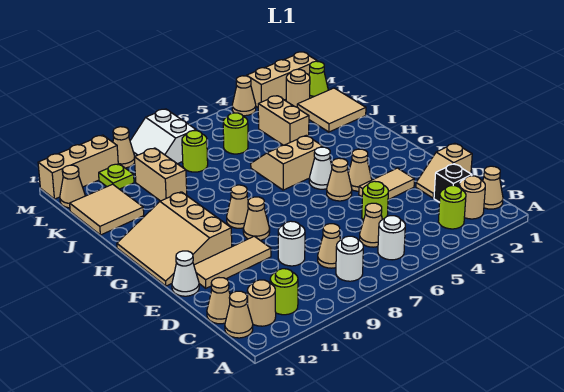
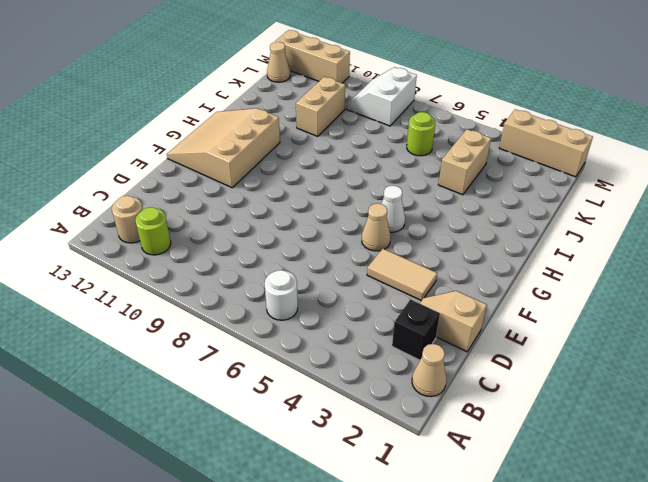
none -> tan 1x1 round brick [460,176,485,219]
none -> lime 1x1 round brick [438,186,466,229]
none -> white 1x1 round brick [336,236,363,281]
none -> tan 1x1 cone [225,291,253,338]

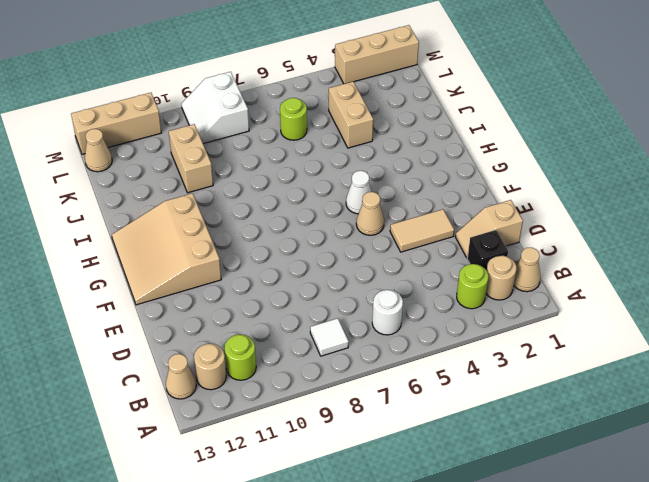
white 1x1 tile [310,318,349,356] -> white 1x1 round brick [336,236,363,281]
none -> tan 1x1 cone [359,203,382,247]
none -> tan 1x1 cone [318,224,340,268]
none -> tan 1x1 cone [207,278,230,324]
none -> lime 1x1 round brick [362,181,388,220]

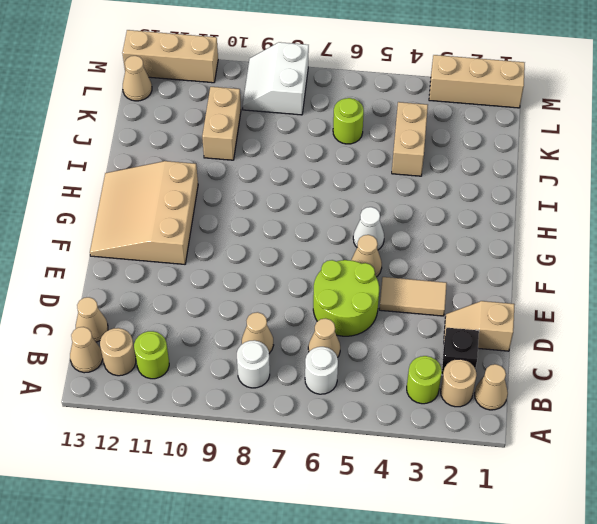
lime 2x2 round brick [313,260,379,336] -> lime 1x1 round brick [362,181,388,220]
none -> white 1x1 round brick [278,221,305,266]
none -> tan 1x3 tile [194,236,271,288]
none -> white 1x1 cone [172,251,199,296]
none -> tan 1x1 cone [348,149,372,191]

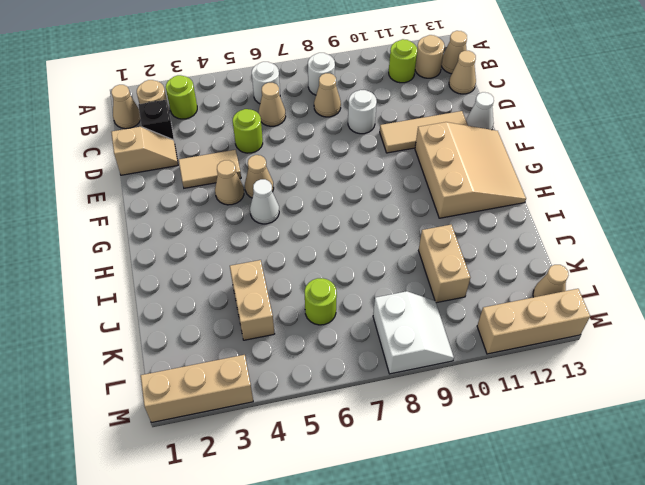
none -> tan 1x1 cone [243,197,270,240]
none -> tan 1x1 cone [227,185,248,228]
none -> tan 2x2 slope [251,135,323,190]
none -> tan 2x2 tile [297,88,366,132]

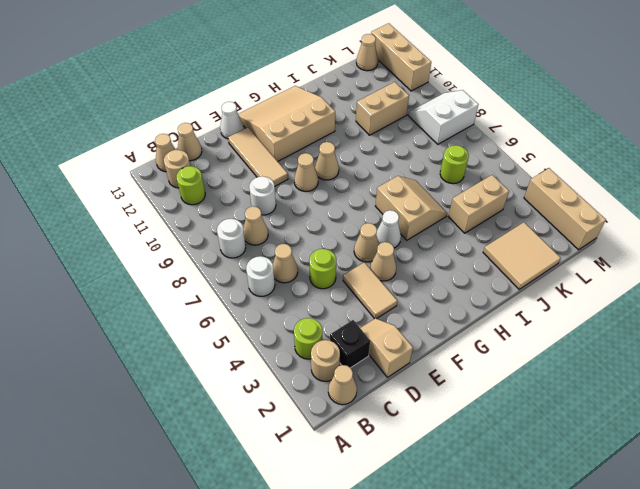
none -> tan 2x2 tile [70,184,144,235]
none -> lime 1x1 round brick [182,131,208,172]
none -> lime 1x1 cone [309,61,328,98]
none -> tan 1x1 round brick [286,69,310,107]

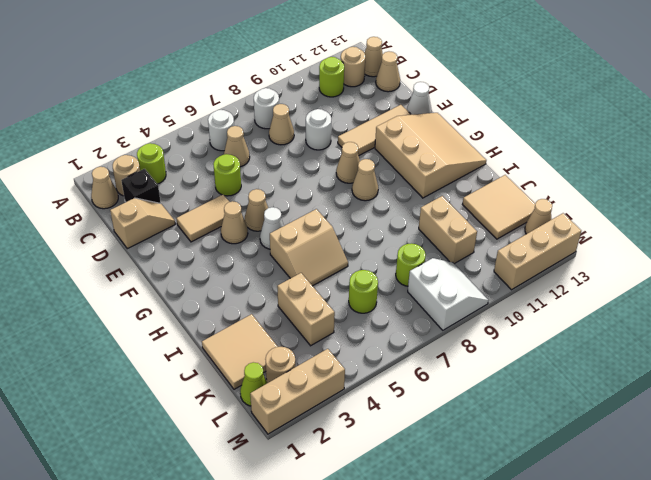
none -> lime 1x1 plate [99,164,134,189]
none -> tan 1x1 cone [232,76,256,116]
none -> tan 1x1 cone [113,127,135,168]

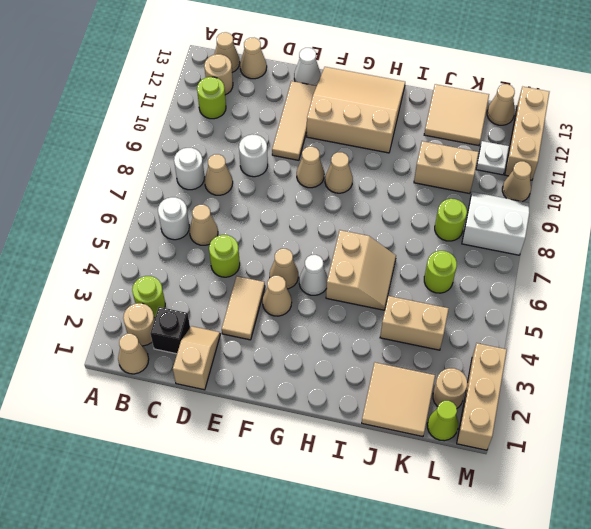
white 1x1 plate [476,141,509,175] -> lime 1x1 plate [99,164,134,189]
none -> tan 1x1 cone [232,76,256,116]

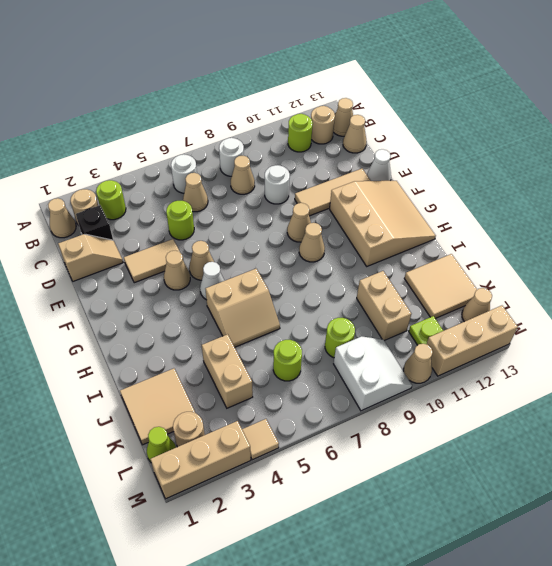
tan 1x1 tile [242,419,279,460] -> tan 1x1 cone [232,76,256,116]

